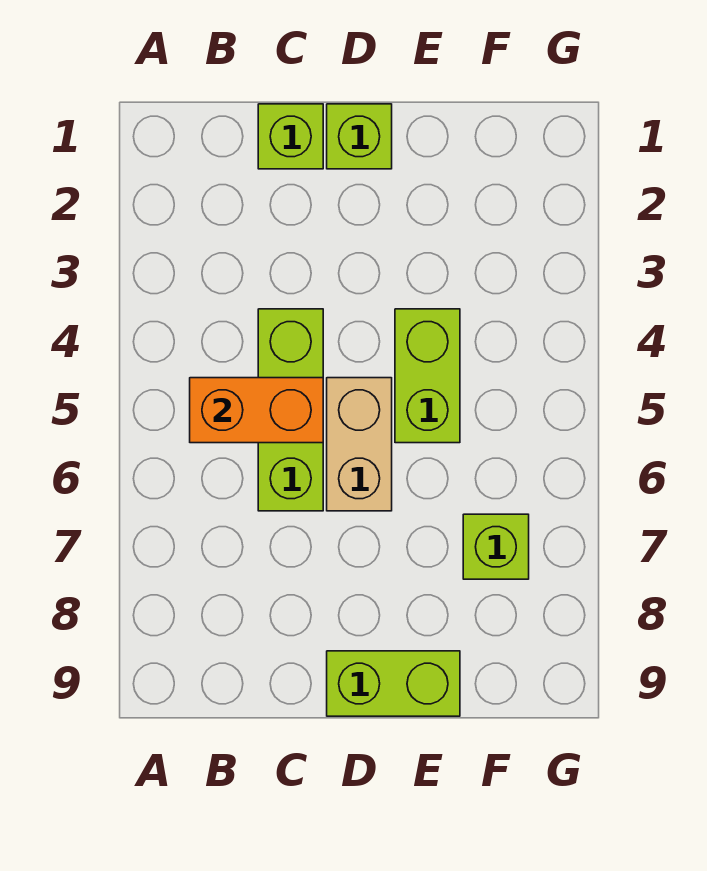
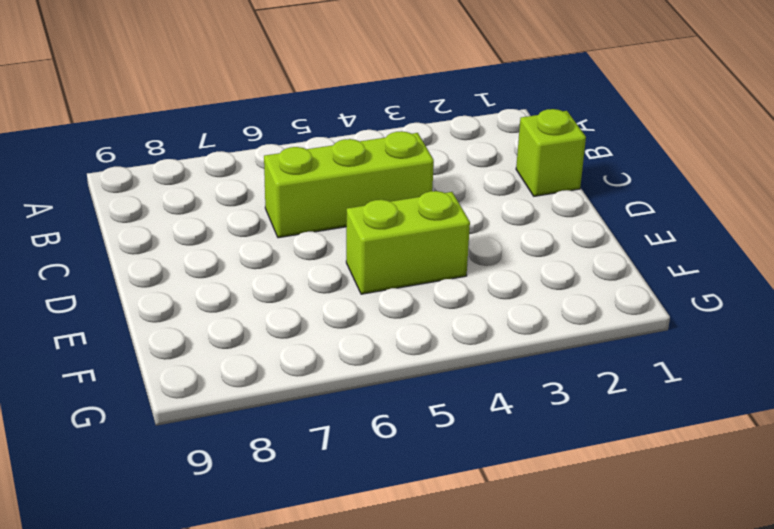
none -> lime 1x1 brick [327,104,392,169]
none -> tan 1x2 brick [327,378,392,511]

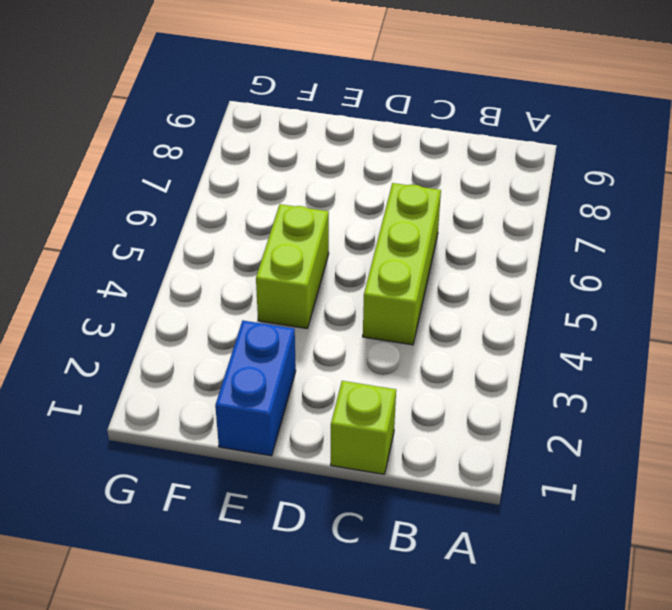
blue 1x2 brick [215,321,296,456] -> none
none -> lime 1x1 brick [327,104,392,169]
none -> tan 1x2 brick [327,378,392,511]

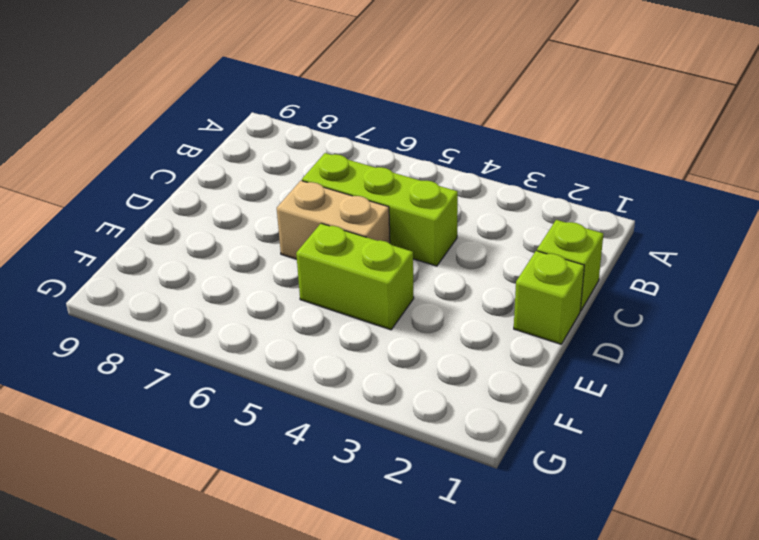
none -> lime 1x2 brick [327,651,460,716]
none -> lime 1x1 brick [463,514,529,579]

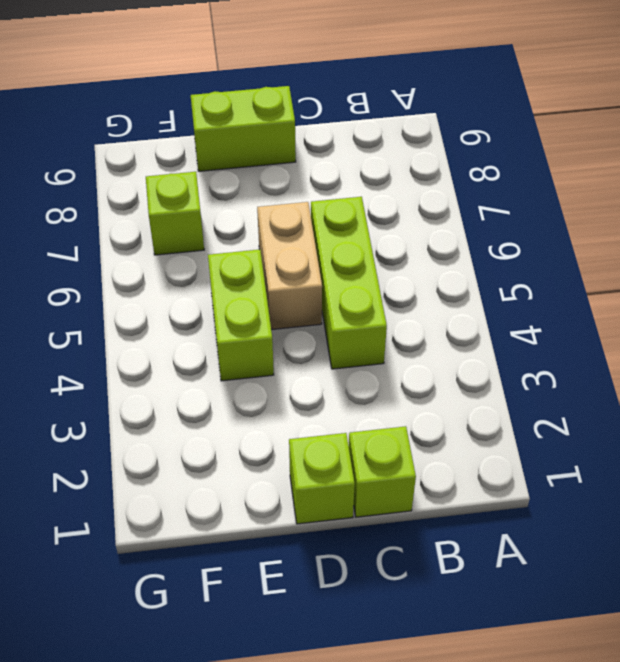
none -> orange 1x2 brick [190,378,323,443]

